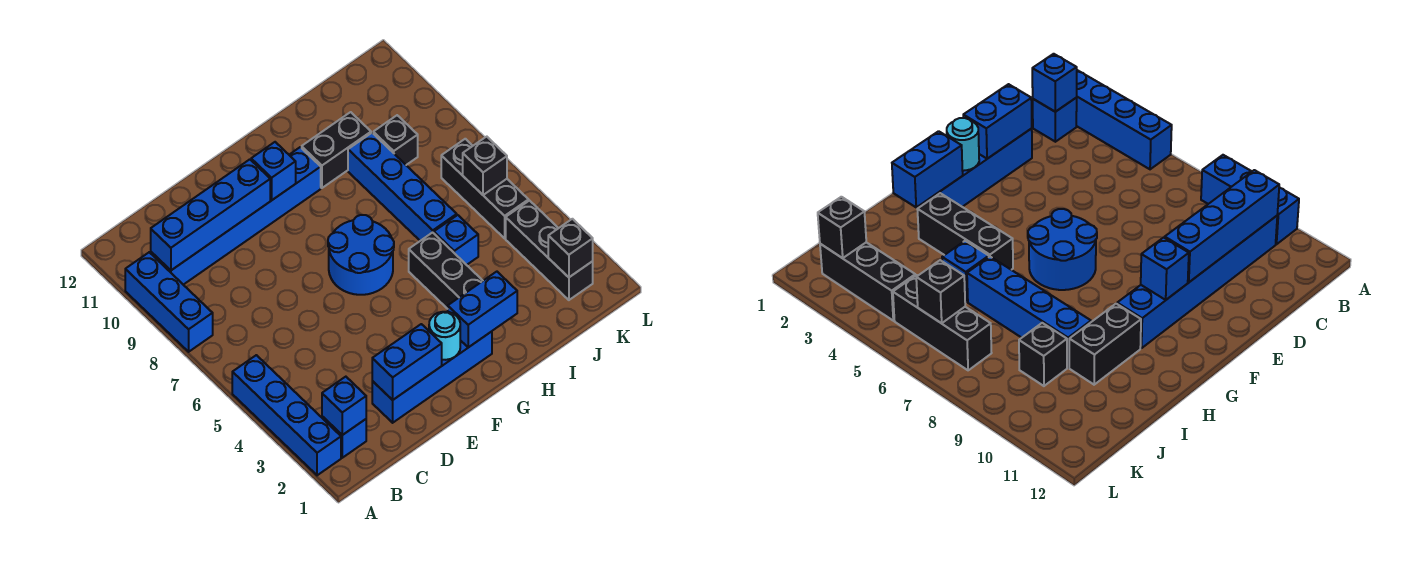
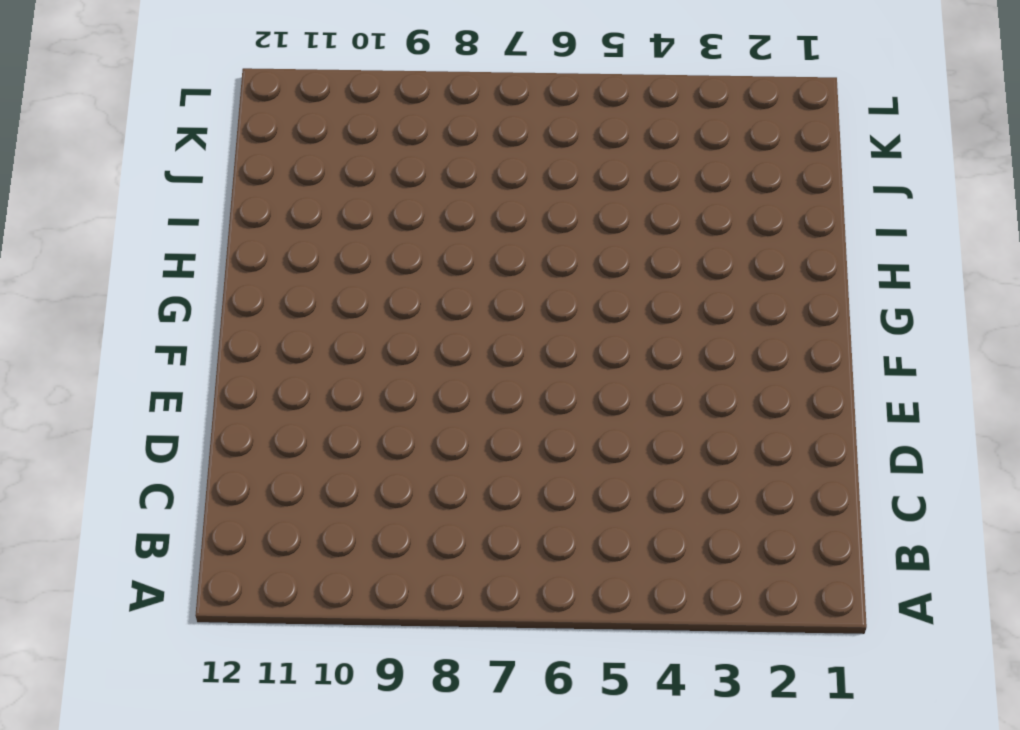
none -> blue 1x4 brick [232,355,341,475]
none -> blue 1x3 brick [125,252,213,352]
none -> blue 1x1 brick [322,416,366,458]

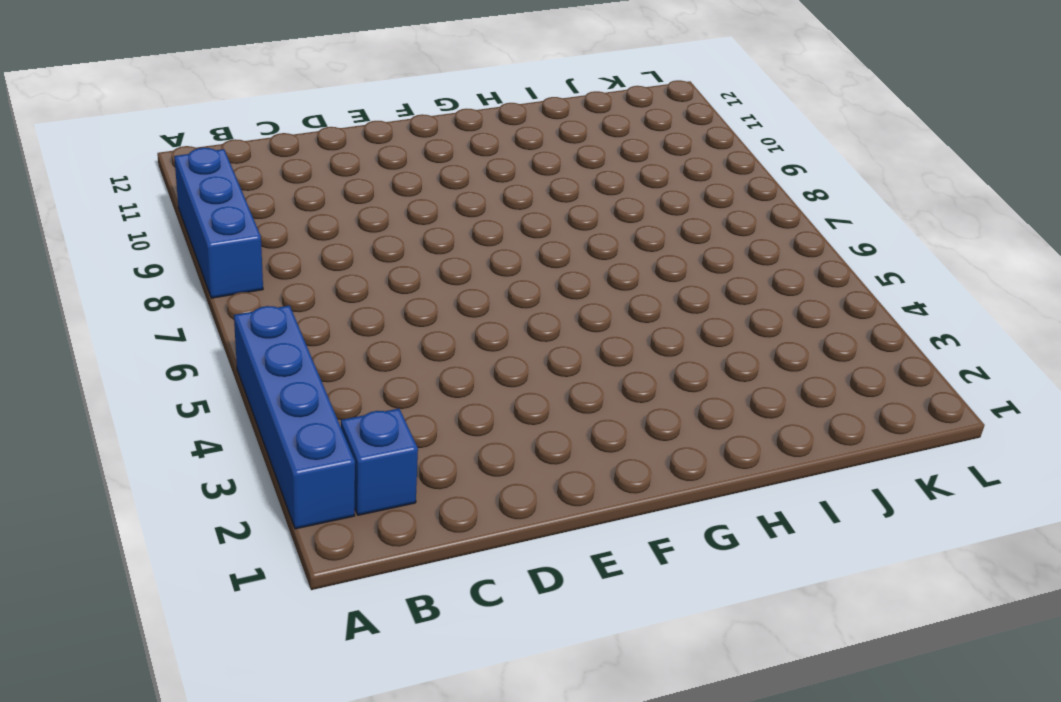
none -> blue 1x6 brick [151,147,321,285]
none -> blue 1x4 brick [372,332,492,423]
none -> blue 2x2 round brick [328,215,394,295]

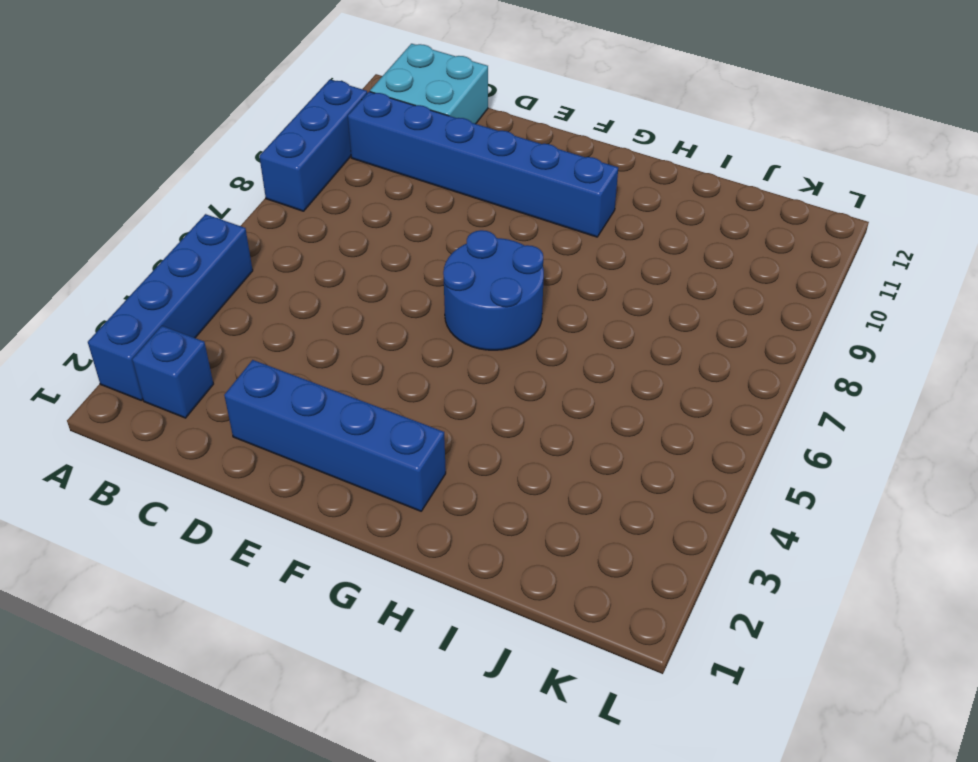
cyan 2x2 brick [370,44,488,124] -> none
none -> black 1x3 brick [409,232,483,309]
none -> black 1x2 brick [302,112,371,188]
none -> blue 1x1 brick [434,215,478,265]

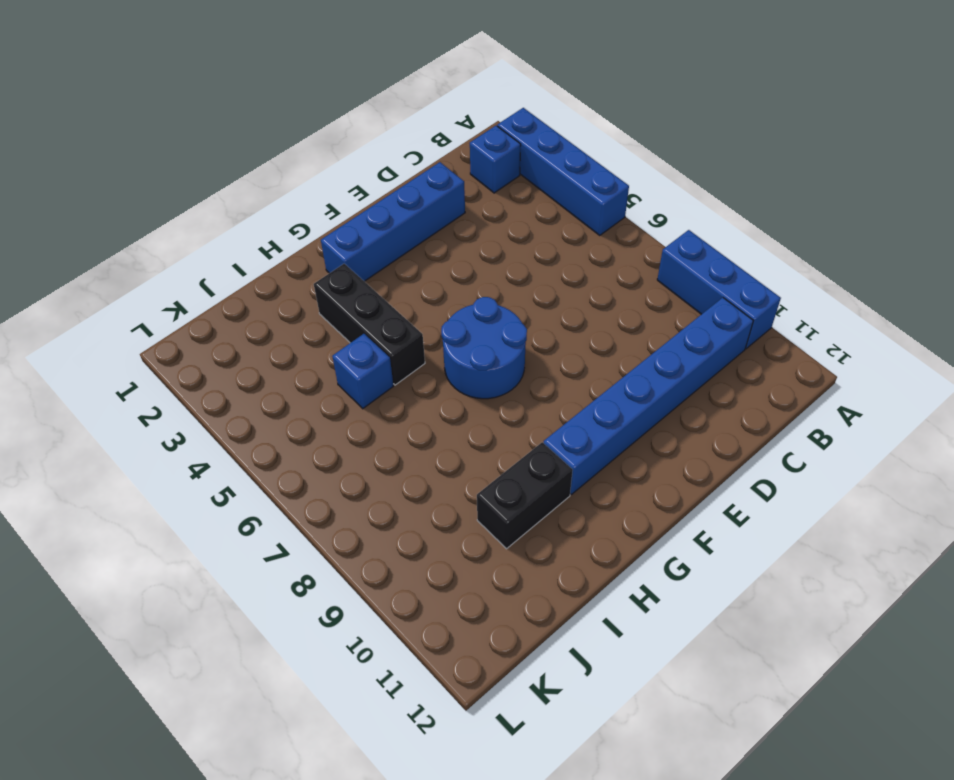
none -> blue 1x4 brick [348,133,457,241]
none -> black 1x1 brick [373,115,418,165]
none -> black 1x3 brick [506,201,593,300]

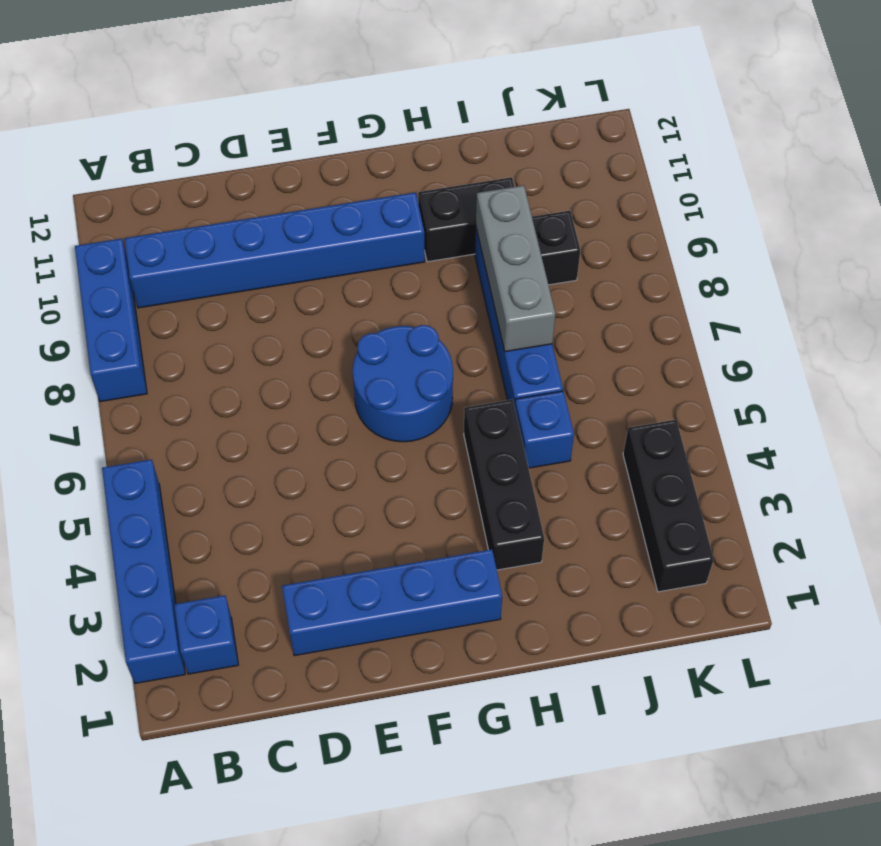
grey 1x3 brick [476,185,555,352] -> none
none -> black 1x3 brick [441,139,529,238]
none -> blue 1x1 brick [322,377,366,435]
none -> blue 1x4 brick [151,159,270,270]

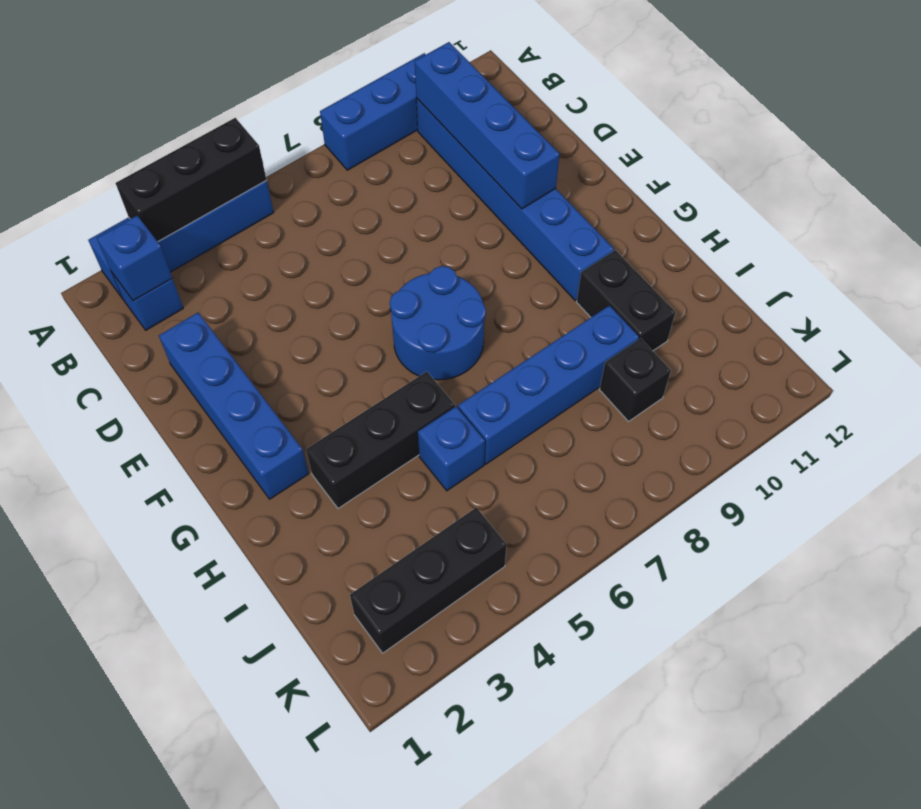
black 1x3 brick [116,118,266,242] -> black 1x3 brick moved to [441,139,529,238]
none -> blue 1x2 brick [372,324,442,400]
none -> cyan 1x1 round brick [429,312,460,360]
none -> blue 1x1 brick [251,142,296,200]

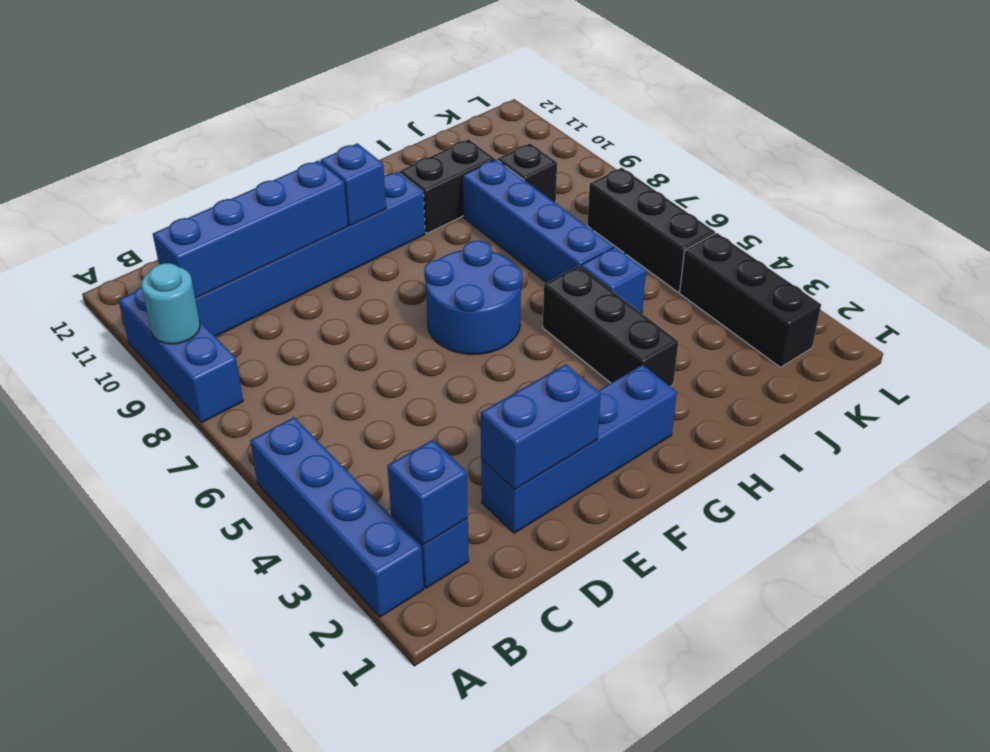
cyan 1x1 round brick [141,263,200,344] -> cyan 1x1 round brick moved to [429,312,460,360]
none -> blue 1x2 brick [448,272,517,347]
none -> black 1x1 brick [548,219,593,277]
none -> black 1x1 brick [463,137,507,195]

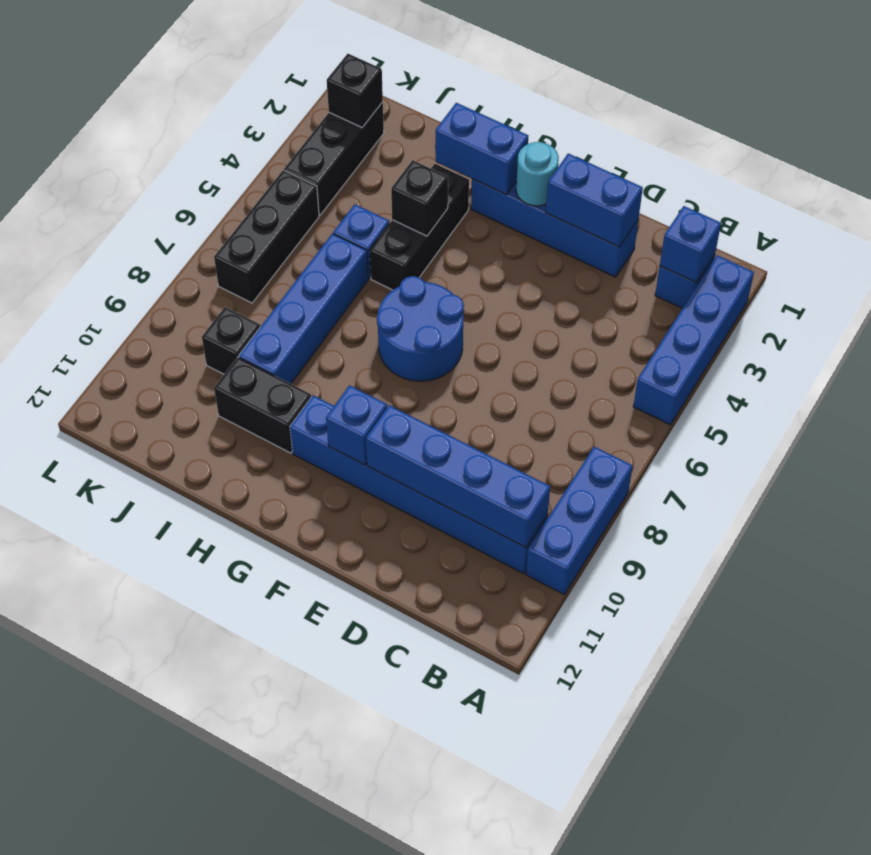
black 1x1 brick [391,160,448,236] -> black 1x1 brick moved to [463,137,507,195]

